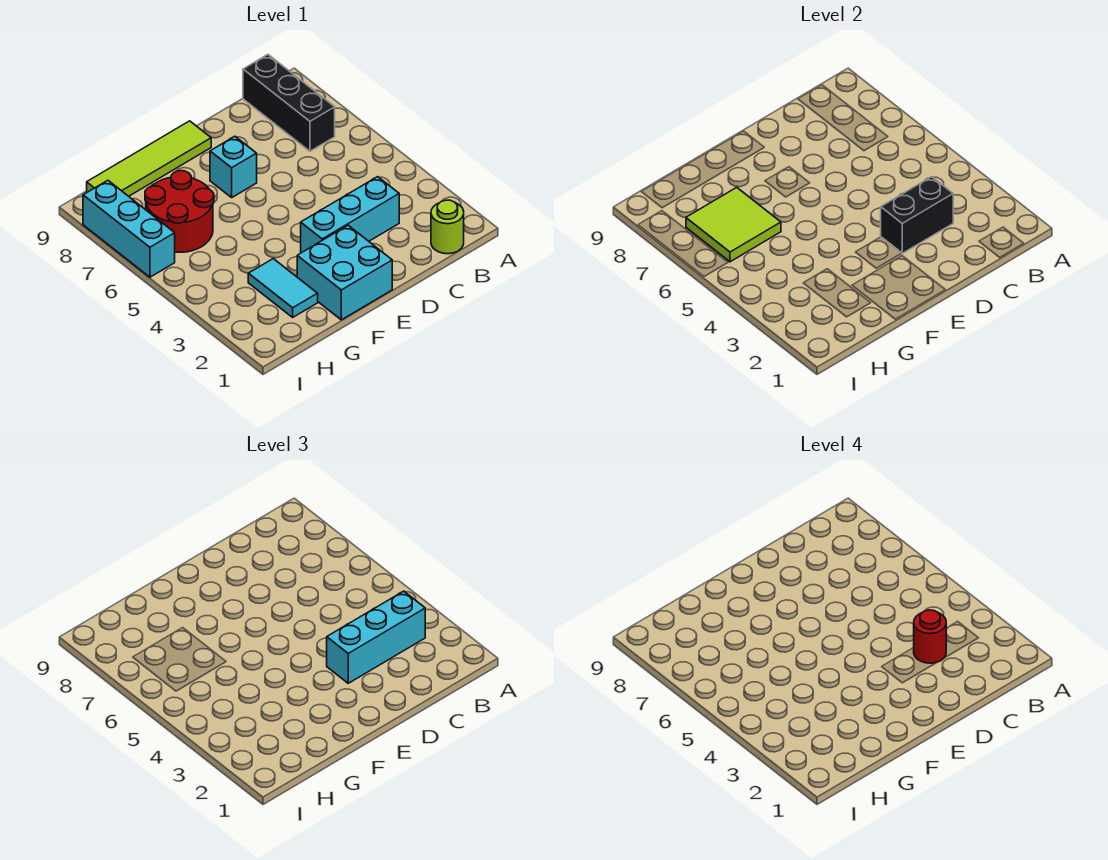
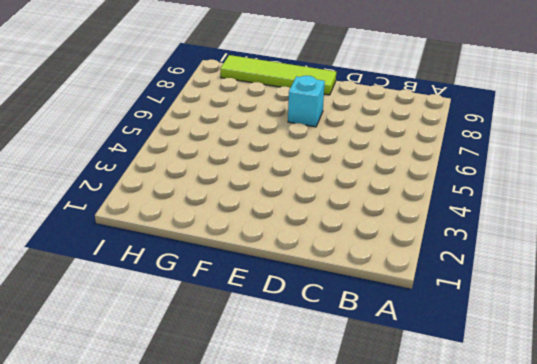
none -> lime 1x1 round brick [431,200,464,254]
none -> black 1x3 brick [243,55,335,151]
none -> cyan 1x3 brick [301,177,399,253]

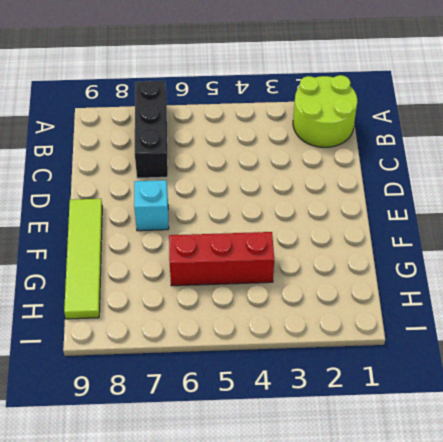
lime 2x2 round brick [293,75,357,147] -> lime 1x1 round brick [431,200,464,254]
black 1x3 brick [135,81,168,178] -> black 1x3 brick turned to [243,55,335,151]
red 1x3 brick [169,232,274,286] -> red 2x2 round brick [145,171,214,252]
none -> cyan 1x3 brick [301,177,399,253]
none -> cyan 2x2 brick [297,225,392,320]
none -> cyan 1x2 tile [248,259,318,317]

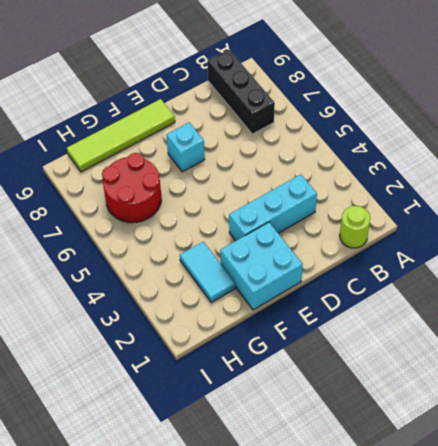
none -> cyan 1x3 brick [83,180,175,277]
none -> black 1x2 brick [881,177,953,253]
none -> lime 2x2 tile [686,187,781,262]

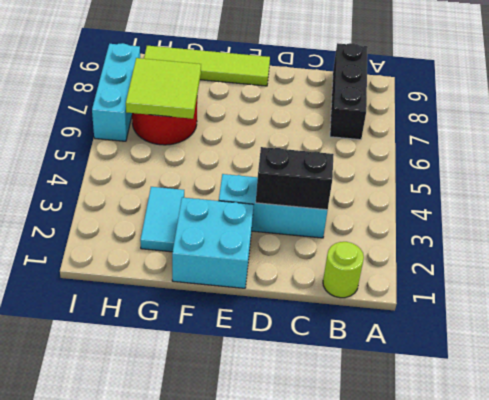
none -> cyan 1x1 brick [210,136,257,197]
none -> cyan 1x3 brick [327,591,425,683]
none -> red 1x1 round brick [914,610,946,663]

